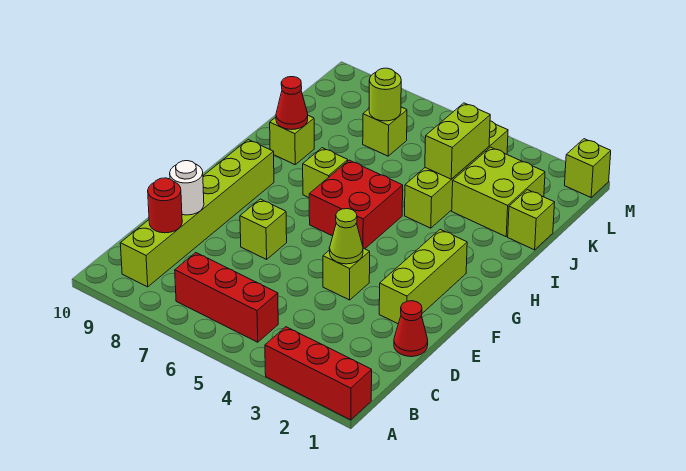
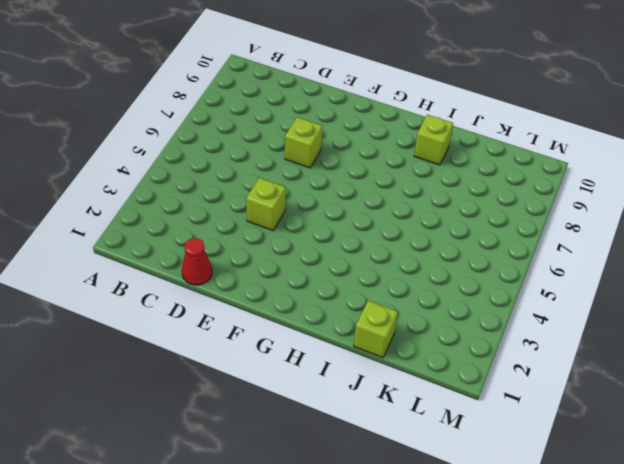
none -> red 1x3 brick [265,327,372,420]
none -> red 1x3 brick [175,253,278,342]
none -> lime 1x6 brick [120,140,274,287]

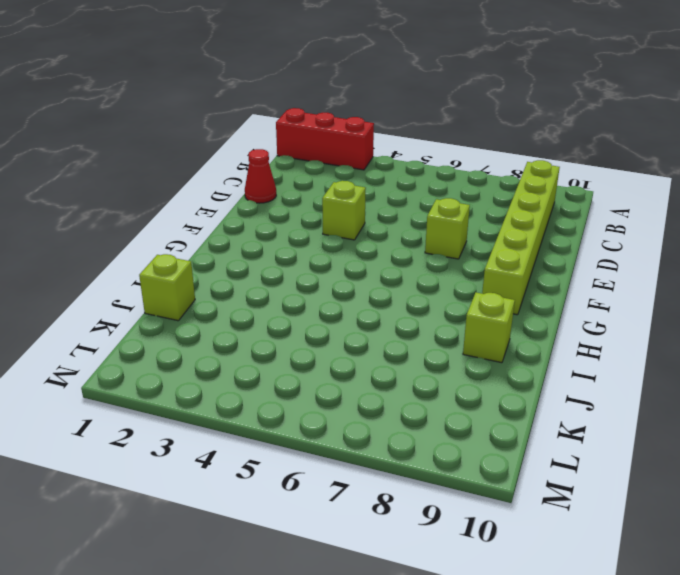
none -> red 1x3 brick [175,253,278,342]
none -> lime 1x3 brick [379,229,467,324]
none -> red 2x2 brick [309,160,403,249]

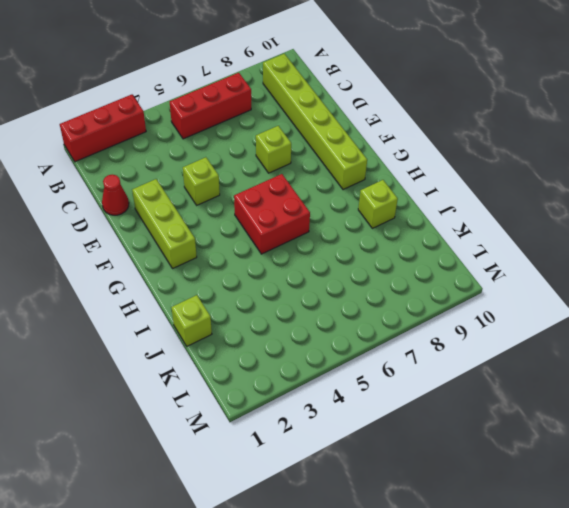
none -> lime 1x1 brick [303,148,348,197]
none -> lime 1x4 brick [405,121,508,228]
none -> lime 2x2 brick [452,147,545,237]

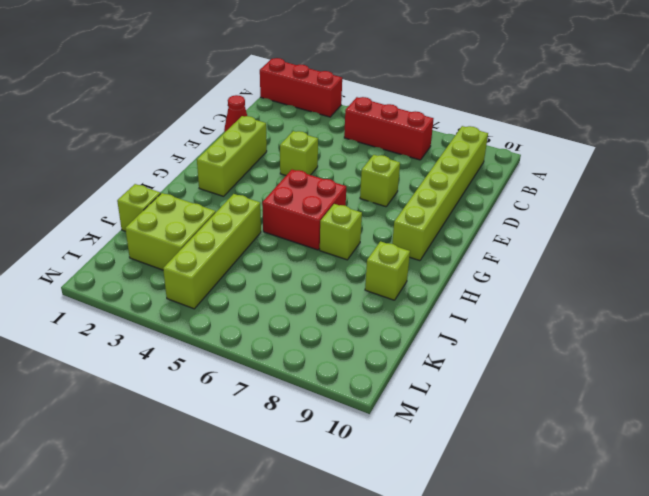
none -> lime 1x1 brick [363,107,407,156]
none -> lime 1x1 brick [565,139,611,197]
none -> red 1x1 round brick [148,178,182,233]

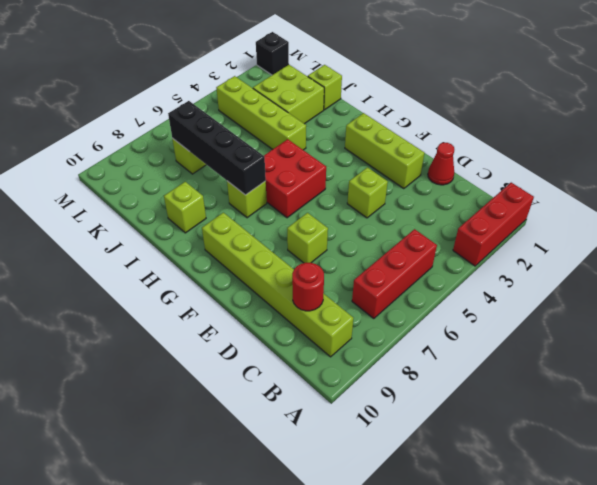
black 1x4 brick [168,101,266,195] -> lime 1x1 round brick [369,68,401,121]
black 1x1 brick [256,32,289,75] -> lime 1x1 brick [565,139,611,197]
none -> white 1x1 round brick [170,161,204,215]
none -> lime 1x1 cone [330,209,363,264]
none -> red 1x1 cone [276,77,308,130]

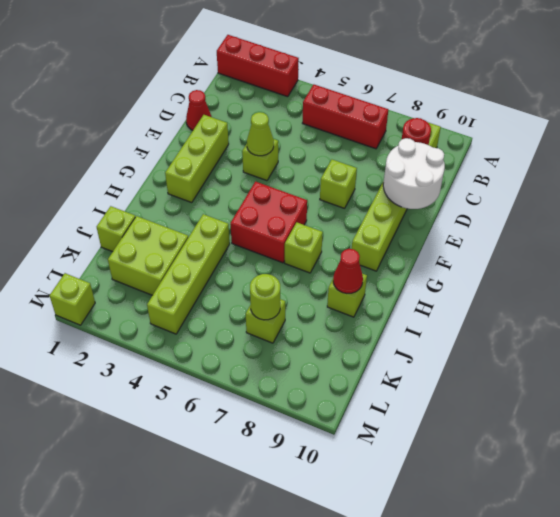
white 2x2 round brick [383,138,445,209] -> white 1x1 round brick [170,161,204,215]
none -> lime 1x2 brick [425,103,490,179]

